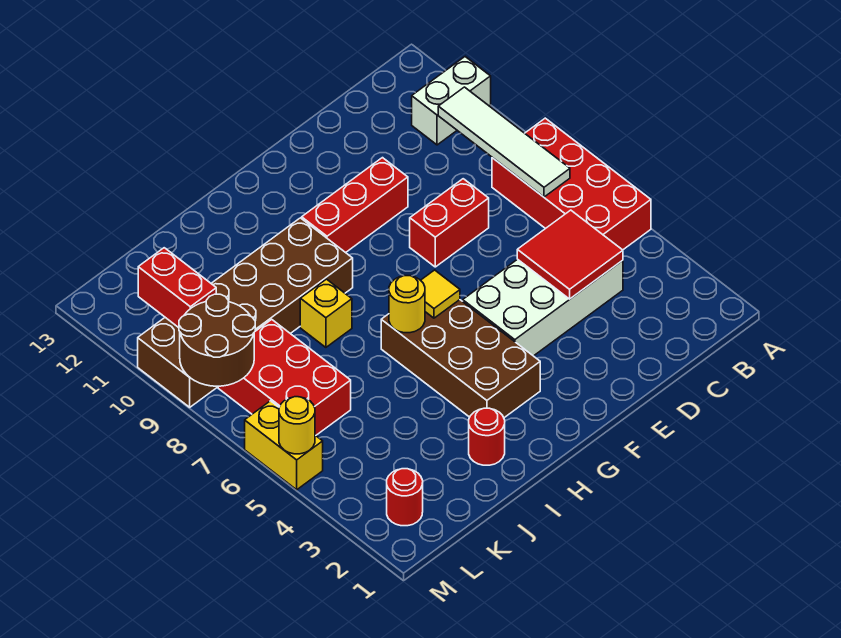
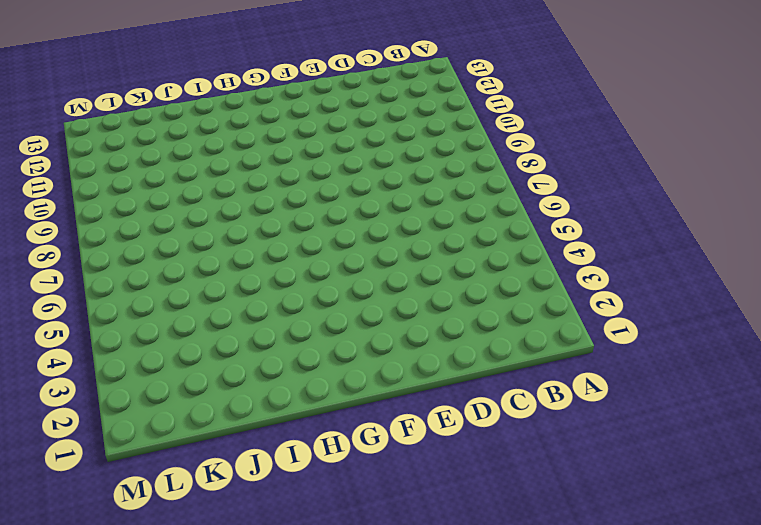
none -> red 2x4 brick [492,118,651,250]
none -> white 1x2 brick [412,57,491,145]
none -> white 2x4 brick [463,259,623,356]

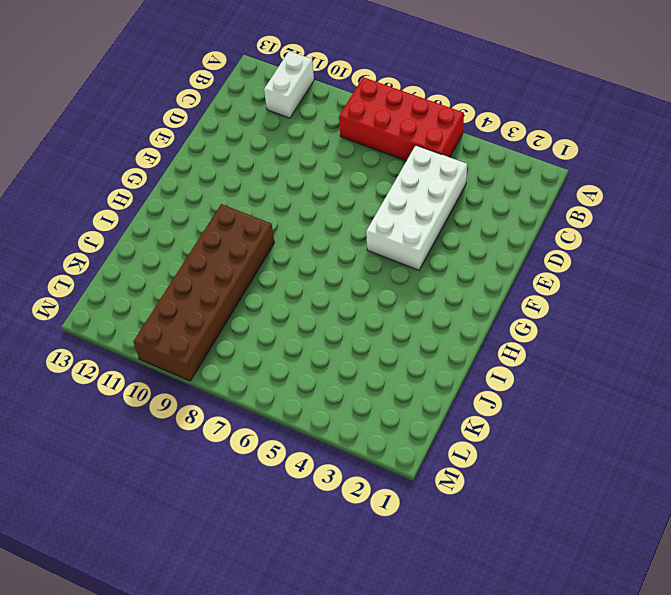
none -> red 1x2 brick [410,179,489,267]
none -> red 1x3 brick [302,158,408,253]
none -> brown 2x4 brick [381,300,540,418]

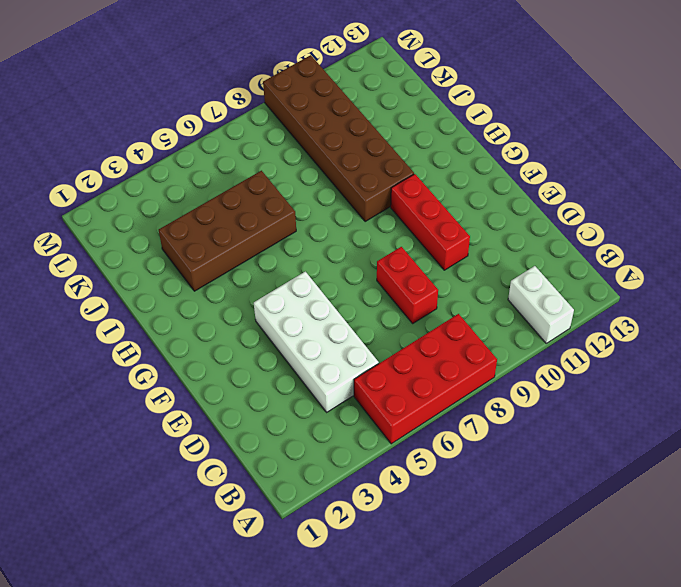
brown 2x4 brick [159,171,296,291] -> brown 2x4 brick moved to [381,300,540,418]
none -> red 1x1 round brick [469,408,505,465]
none -> yellow 1x1 brick [300,279,352,347]
none -> red 2x3 brick [218,320,351,435]

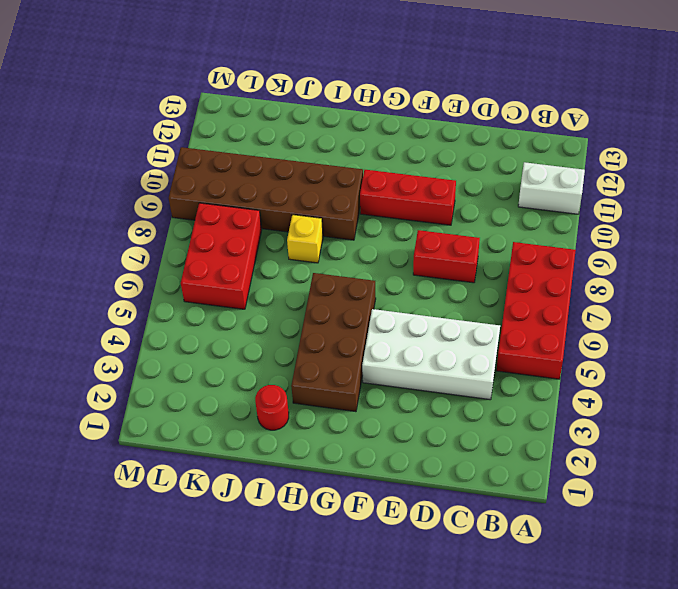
none -> red 1x1 round brick [387,469,423,526]
none -> yellow 1x2 brick [245,401,323,490]
none -> white 1x4 tile [438,87,570,197]

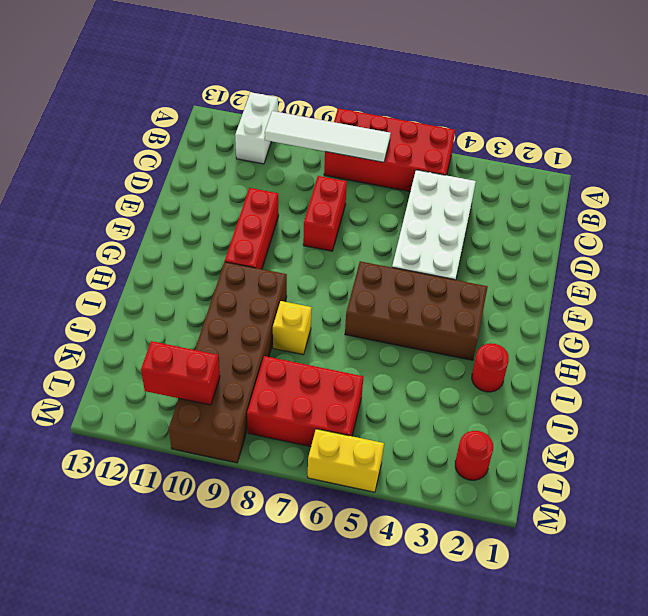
none -> red 2x2 tile [517,210,623,299]
none -> yellow 1x1 tile [421,270,460,318]
none -> yellow 1x1 round brick [389,276,425,333]

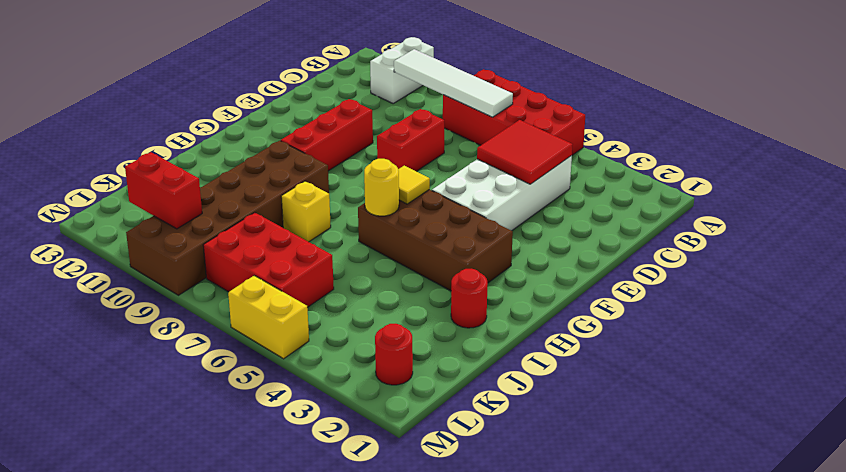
none -> brown 2x2 round brick [179,294,255,386]
none -> yellow 1x1 round brick [279,397,315,454]

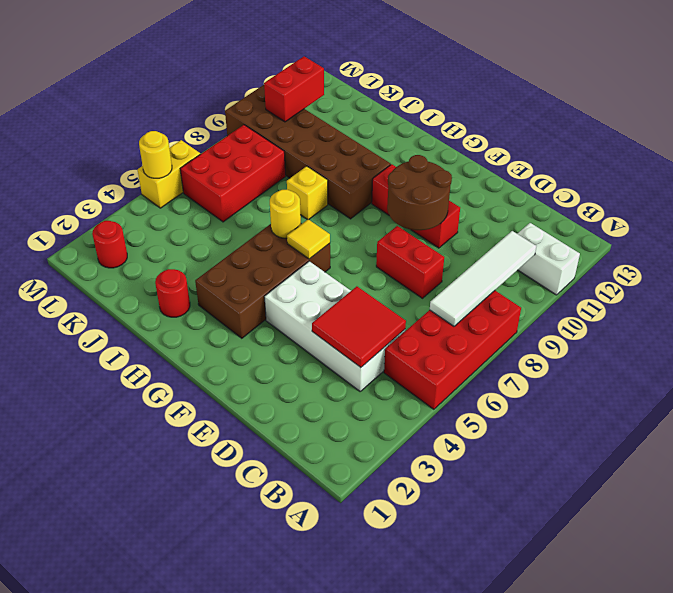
brown 2x2 round brick [387,155,452,230] -> brown 2x2 round brick moved to [179,294,255,386]

